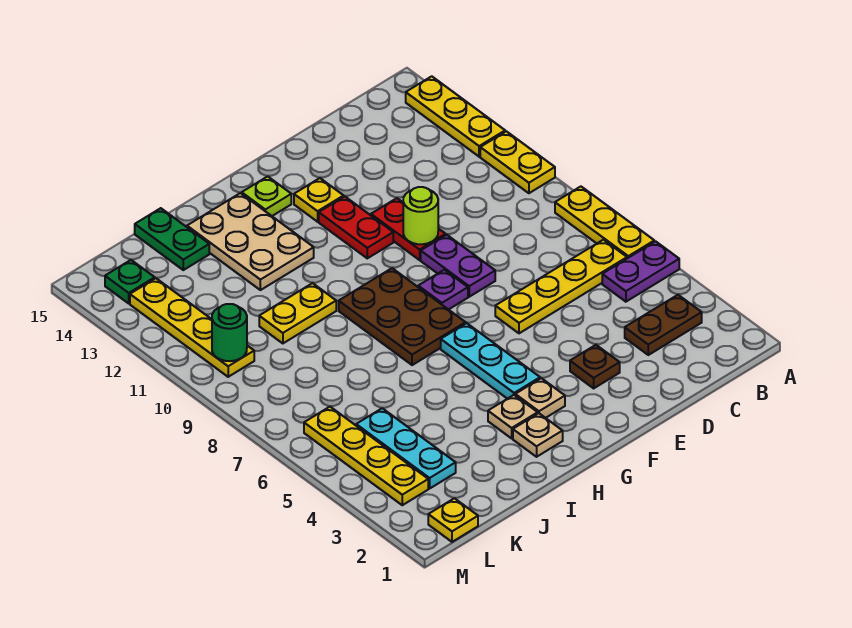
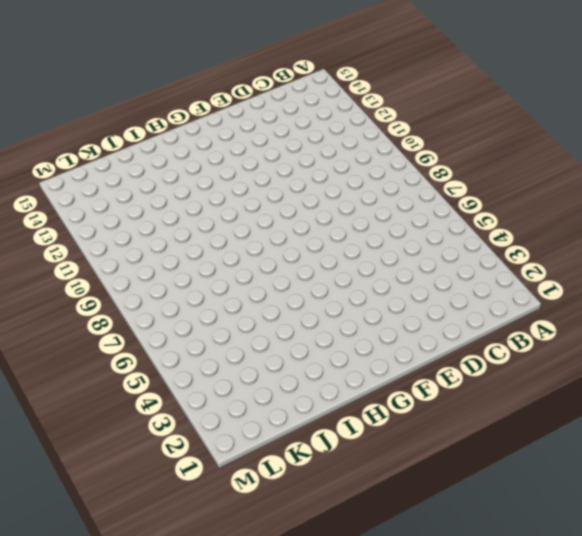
none -> purple 1x2 plate [602,241,679,302]
none -> yellow 1x3 plate [555,187,654,258]
none -> yellow 1x2 plate [480,131,555,193]

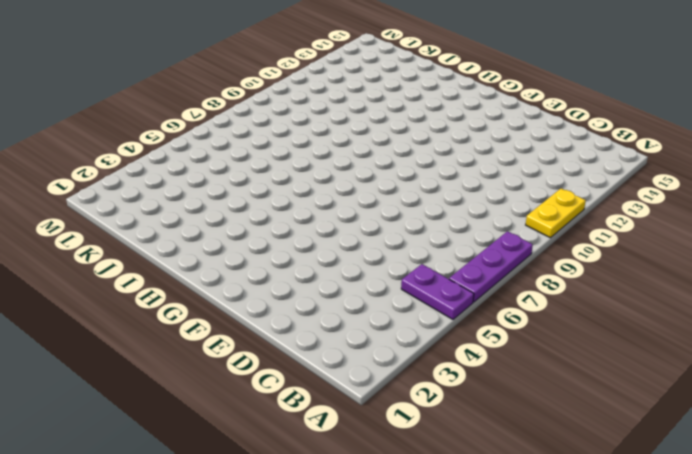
purple 1x3 plate [449,231,533,302] -> yellow 1x3 plate [555,187,654,258]
none -> yellow 1x3 plate [406,76,505,157]
none -> brown 1x2 plate [625,295,702,355]
none -> yellow 1x4 plate [495,240,627,333]

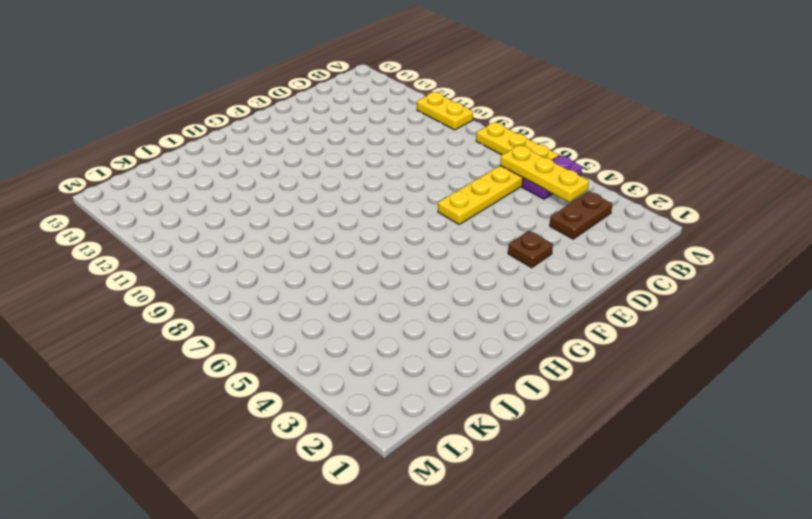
yellow 1x3 plate [500,145,589,202] -> yellow 1x3 plate moved to [406,76,505,157]
none -> purple 1x2 plate [421,235,495,297]
none -> red 1x2 plate [371,198,446,260]
none -> purple 1x1 plate [418,270,468,310]

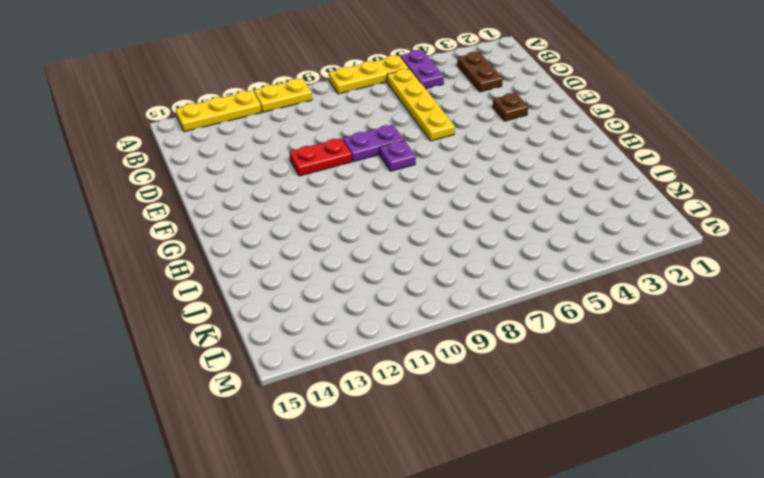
none -> red 1x2 plate [319,197,393,258]
none -> yellow 1x1 plate [294,178,344,222]
none -> tan 1x1 plate [515,378,565,418]

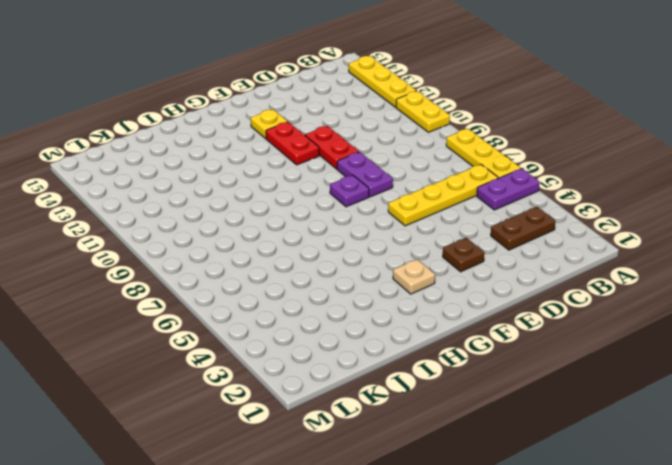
none -> cyan 1x3 plate [441,323,540,399]
none -> brown 2x3 plate [339,268,466,365]
none -> lime 1x1 plate [242,176,291,216]

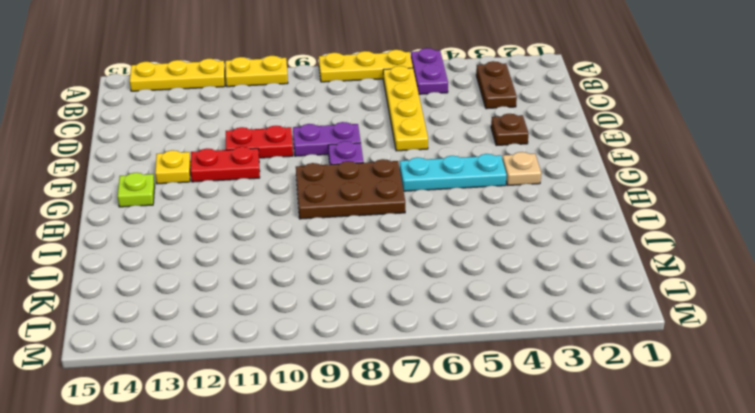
none -> tan 1x1 plate [513,413,563,457]
none -> tan 1x1 plate [488,395,538,438]
none -> tan 2x3 plate [187,193,314,290]

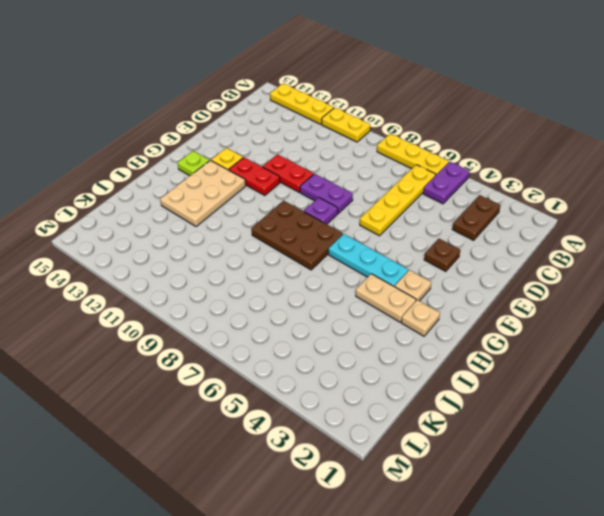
tan 2x3 plate [160,160,246,227] -> tan 2x3 plate turned to [187,193,314,290]
tan 1x2 plate [356,274,416,322] -> tan 1x1 plate [488,395,538,438]
none -> yellow 1x2 plate [259,283,336,343]
none -> green 1x2 plate [135,208,209,270]
none -> cyan 1x3 plate [356,408,456,488]

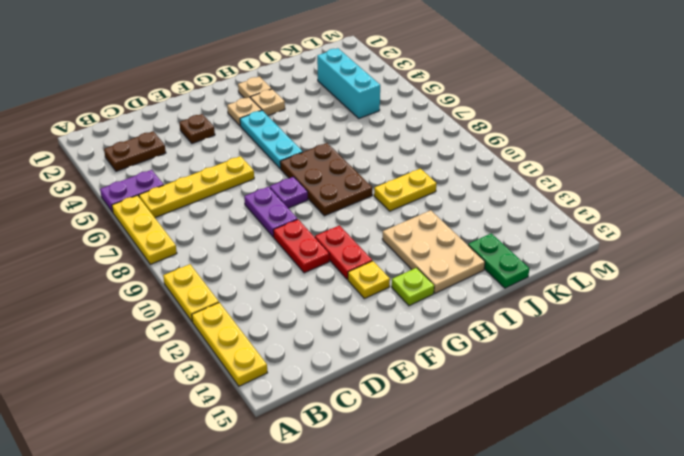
cyan 1x3 brick [317,48,380,118] -> cyan 1x3 plate [356,408,456,488]
none -> yellow 1x1 plate [428,498,478,542]
none -> yellow 1x4 plate [304,407,428,505]
none -> yellow 1x4 plate [130,278,254,377]

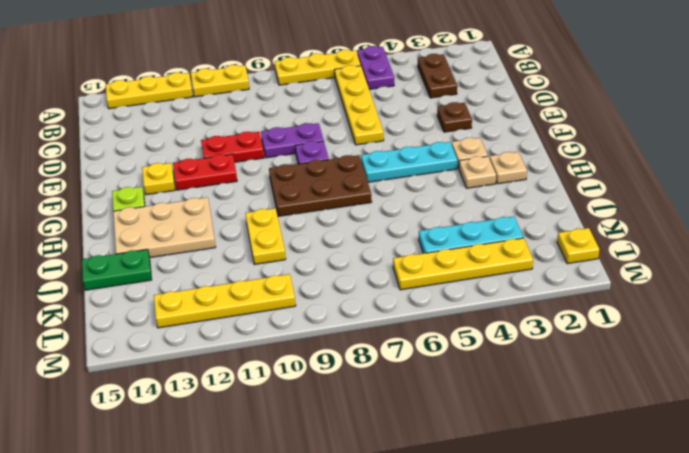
none -> green 1x1 plate [105,260,155,303]
none -> lime 1x1 round brick [403,187,438,244]
none -> green 1x1 round brick [212,304,247,361]

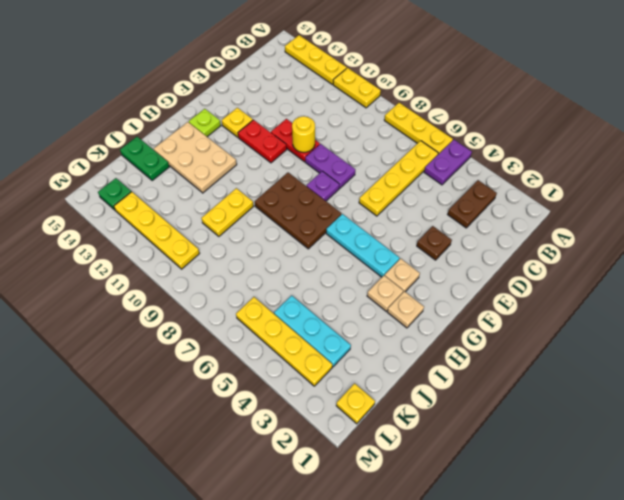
yellow 1x1 round brick [292,116,315,152] -> lime 1x1 round brick [403,187,438,244]
none -> green 1x1 round brick [212,304,247,361]

